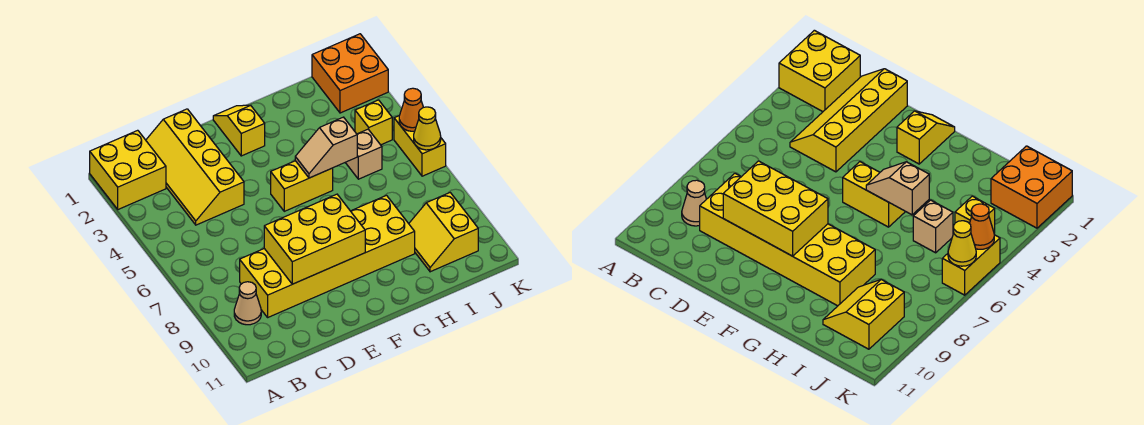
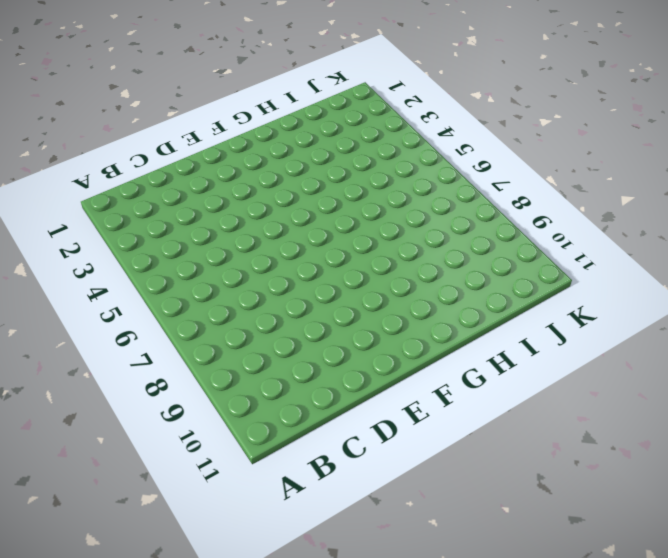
none -> yellow 2x2 brick [90,130,166,209]
none -> tan 1x1 cone [234,282,261,325]
none -> yellow 2x4 slope [146,109,244,225]

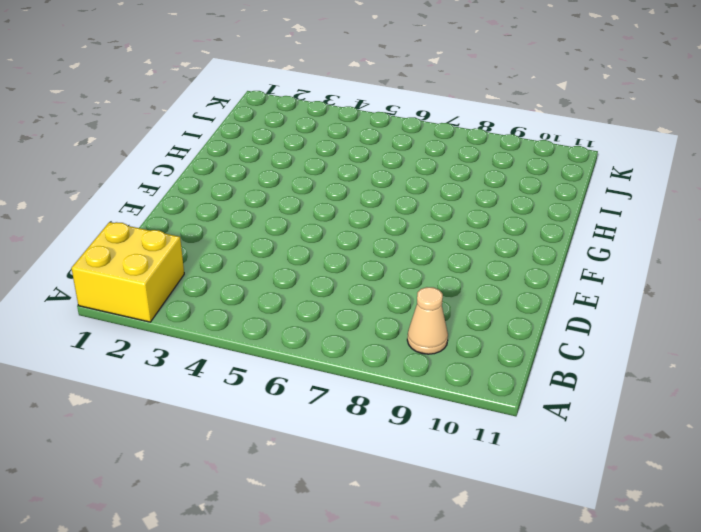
none -> yellow 2x4 slope [146,109,244,225]
none -> yellow 2x6 brick [240,195,415,317]
none -> yellow 1x2 slope [213,105,265,156]

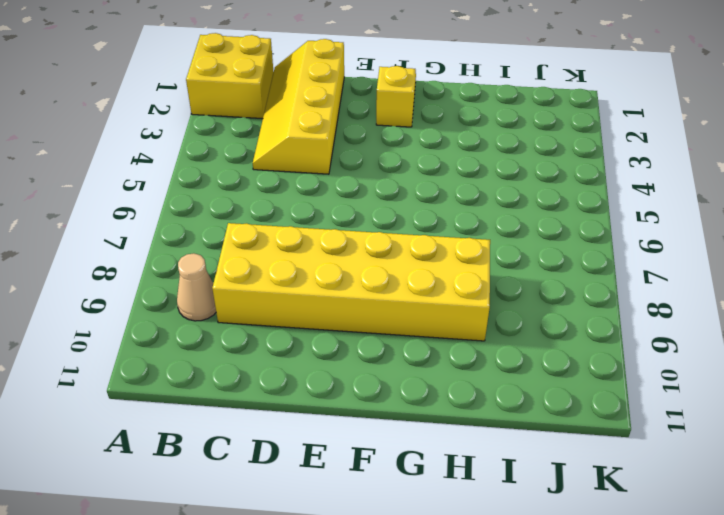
none -> yellow 1x2 brick [271,161,333,211]
none -> tan 1x1 brick [345,129,382,179]
none -> yellow 2x2 slope [409,193,478,272]

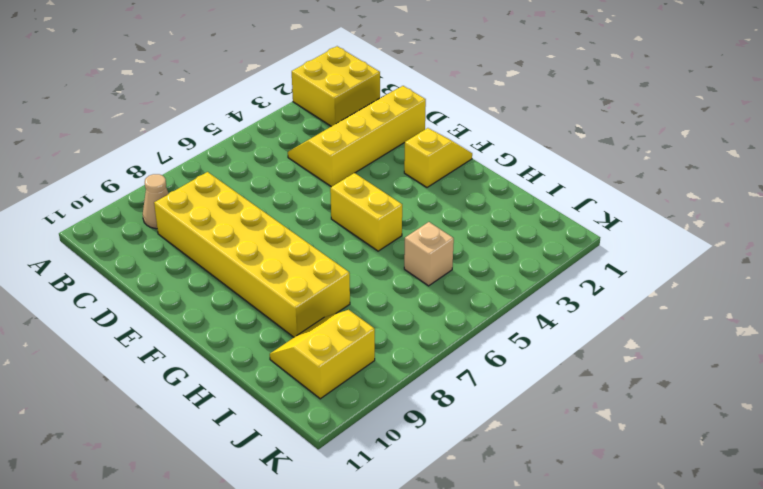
none -> orange 2x2 brick [312,34,388,113]
none -> yellow 1x1 brick [355,100,392,145]
none -> yellow 1x2 brick [394,116,446,176]

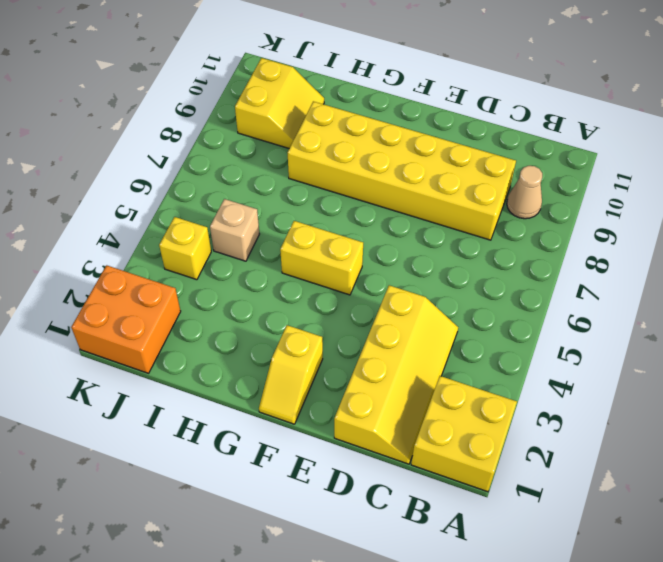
none -> yellow 1x2 brick [394,116,446,176]
none -> yellow 2x3 brick [264,194,365,284]
none -> tan 1x2 slope [295,117,357,178]

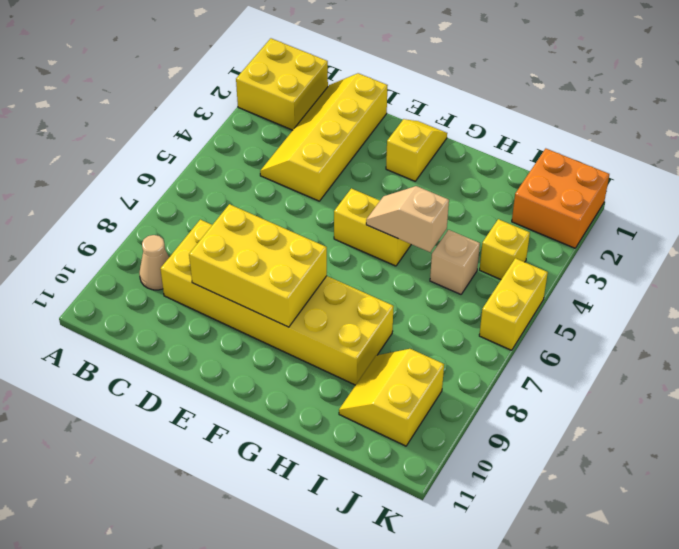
none -> orange 1x1 cone [399,88,423,131]
none -> yellow 1x1 cone [414,107,441,150]

